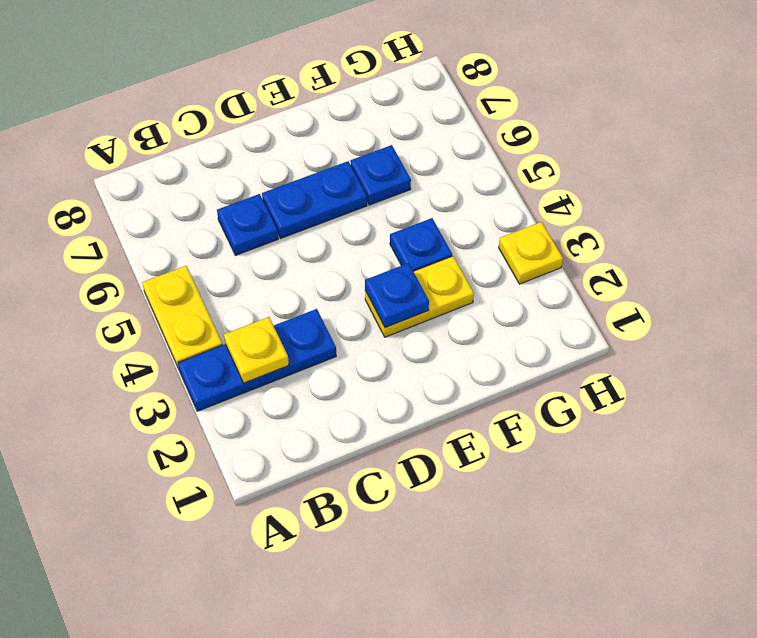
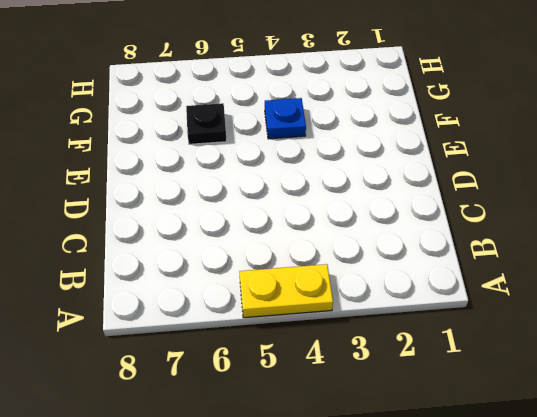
black 1x1 plate [186,103,226,144] -> blue 1x1 plate [350,145,411,205]
none -> blue 1x3 plate [178,309,336,411]
none -> blue 1x1 plate [217,194,278,255]

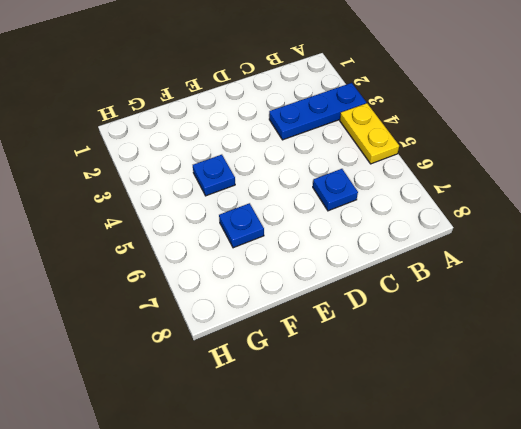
none -> blue 1x2 plate [262,161,367,238]
none -> yellow 1x2 plate [365,256,474,337]

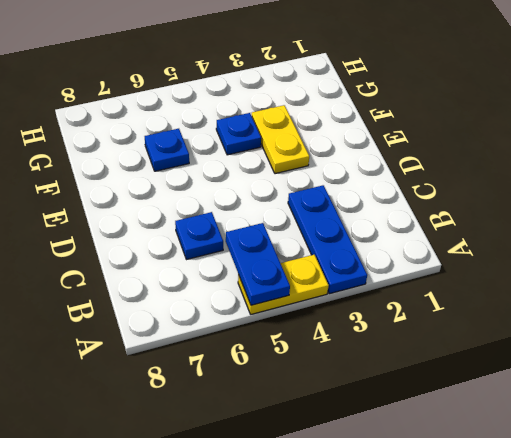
blue 1x2 plate [226,223,290,305] -> blue 1x2 plate moved to [262,161,367,238]
none -> yellow 1x1 plate [499,222,563,284]
none -> yellow 1x1 plate [224,317,289,383]

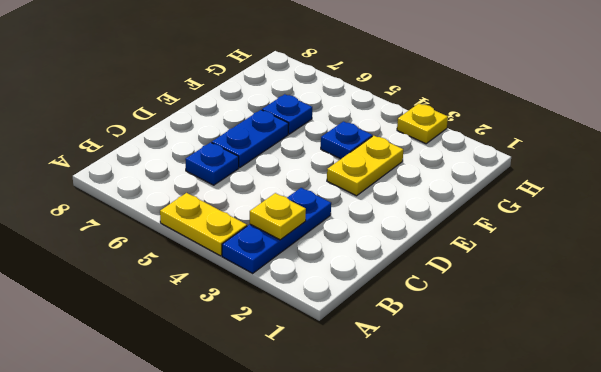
none -> blue 1x1 plate [365,263,429,328]

